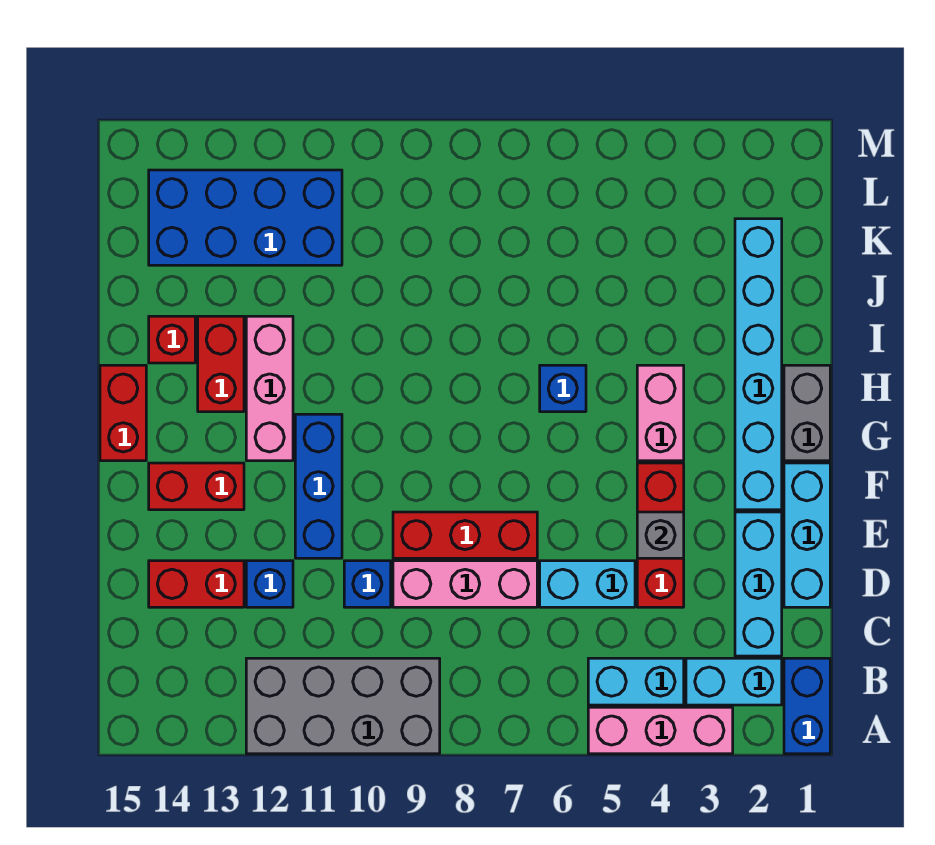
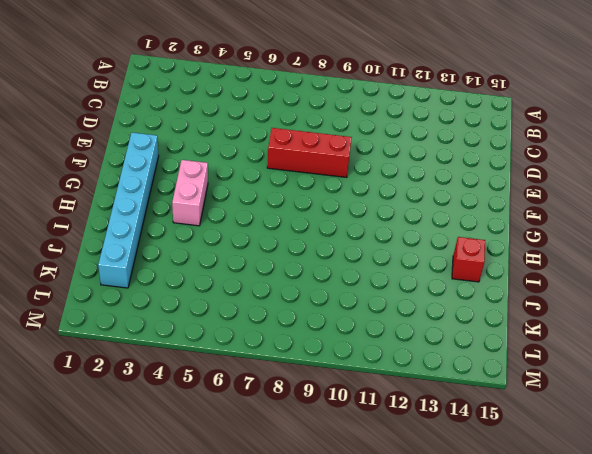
none -> blue 1x2 brick [784,658,830,754]
none -> pink 1x3 brick [588,707,733,754]
none -> grey 2x4 brick [246,658,440,754]

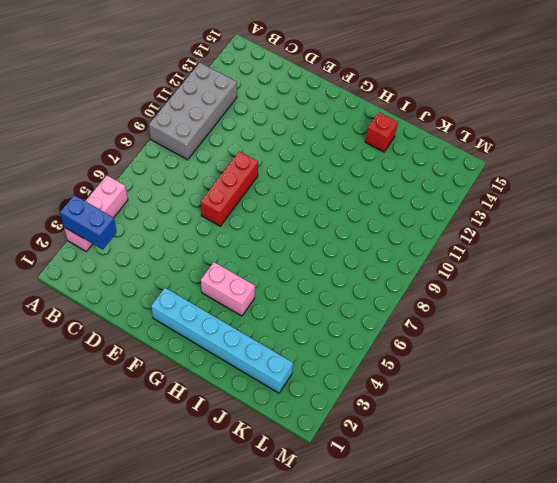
blue 1x2 brick [60,195,117,250] -> blue 1x2 brick moved to [784,658,830,754]
none -> cyan 1x2 brick [686,658,782,705]
none -> cyan 1x2 brick [588,658,684,705]
none -> cyan 1x3 brick [735,512,782,656]

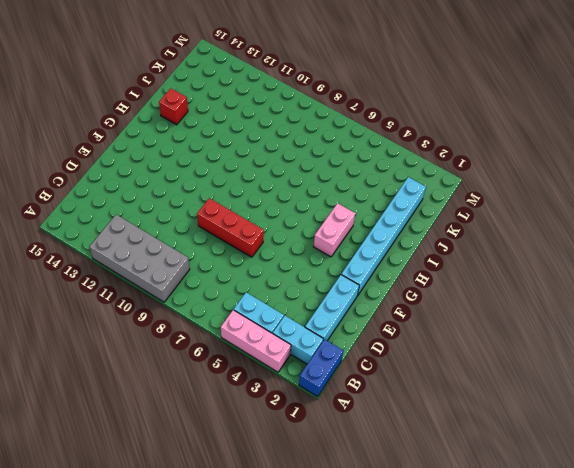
none -> cyan 1x3 brick [784,463,830,607]
none -> red 1x3 brick [637,463,684,607]
none -> cyan 1x2 brick [540,561,635,607]

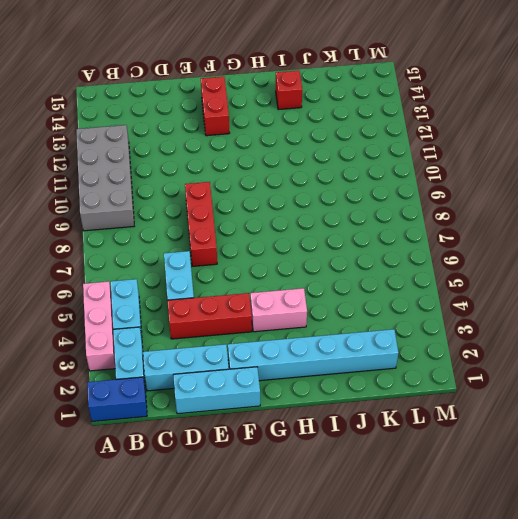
none -> pink 1x3 brick [393,561,537,607]
none -> blue 1x1 brick [344,561,391,607]
none -> blue 1x1 brick [246,561,293,607]

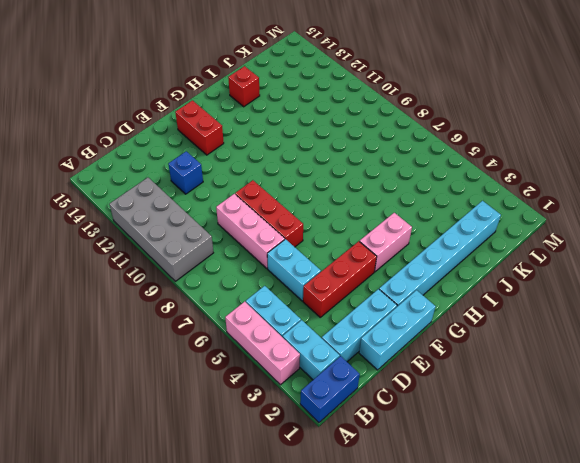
none -> blue 1x1 brick [344,561,391,607]
none -> red 1x2 brick [149,561,244,607]
none -> blue 1x3 brick [295,414,342,558]

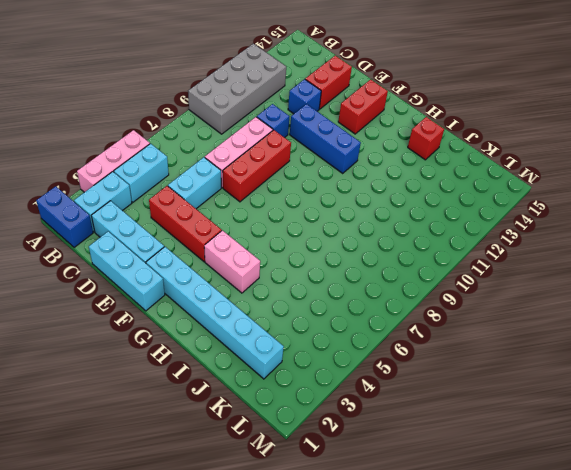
none -> grey 1x2 brick [784,365,830,461]
none -> pink 1x3 brick [246,316,293,461]
none -> red 1x2 brick [100,365,146,461]

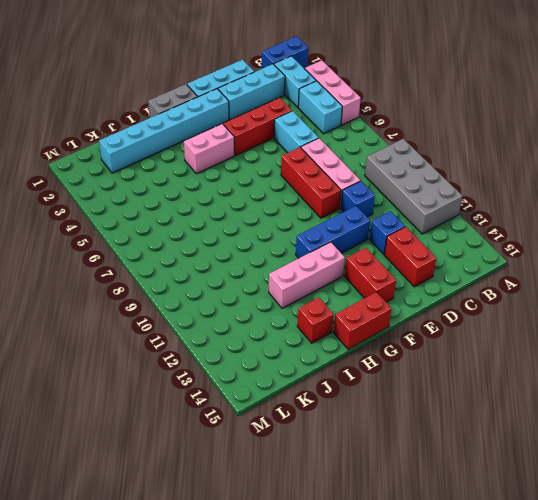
none -> blue 1x1 brick [540,365,586,412]
none -> red 1x2 brick [198,316,244,412]
none -> blue 2x4 brick [149,170,342,265]

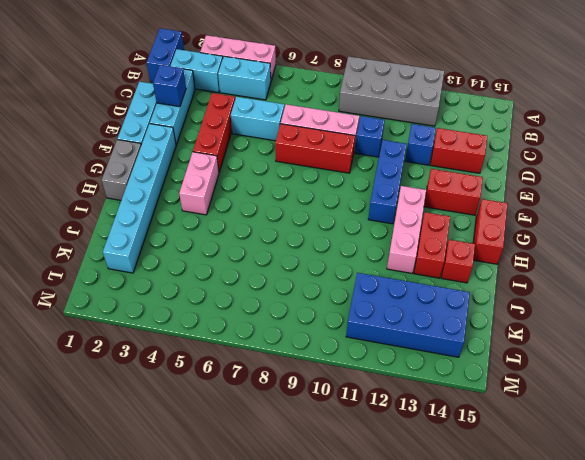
blue 1x1 brick [153,65,186,107] -> blue 1x1 brick moved to [540,365,586,412]
none -> grey 1x1 brick [637,512,684,558]

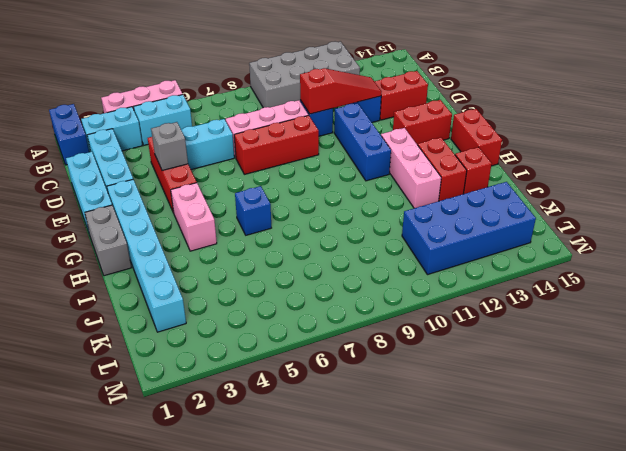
red 1x3 slope [300,68,382,114] -> none

